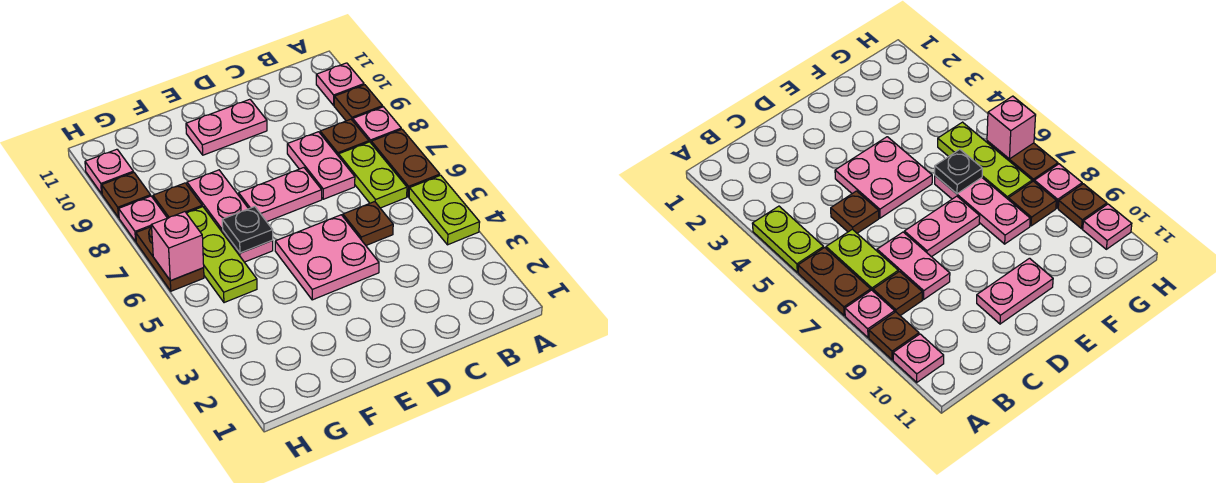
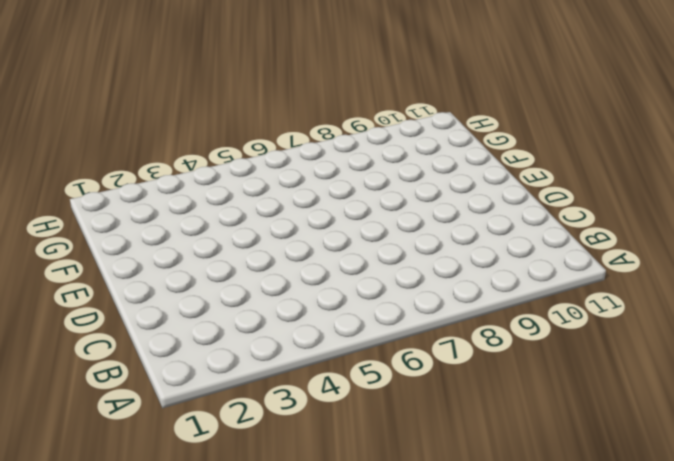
none -> lime 1x2 plate [409,175,480,245]
none -> brown 1x2 plate [371,129,440,197]
none -> pink 1x1 plate [353,107,401,143]

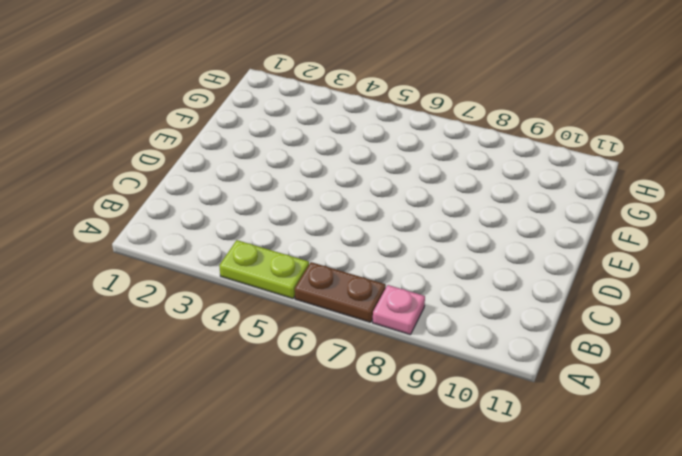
none -> brown 1x1 plate [334,85,383,121]
none -> pink 1x1 plate [316,63,364,105]
none -> lime 1x2 plate [339,142,407,208]

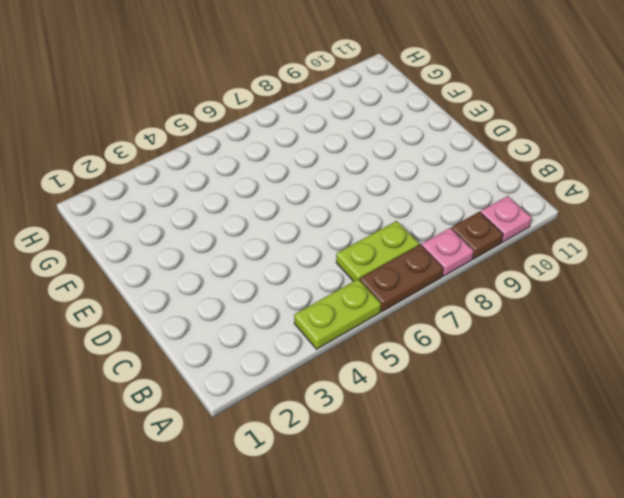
none -> brown 1x1 plate [320,119,369,156]
none -> brown 1x1 plate [343,202,393,245]
none -> pink 1x2 plate [287,132,355,199]

